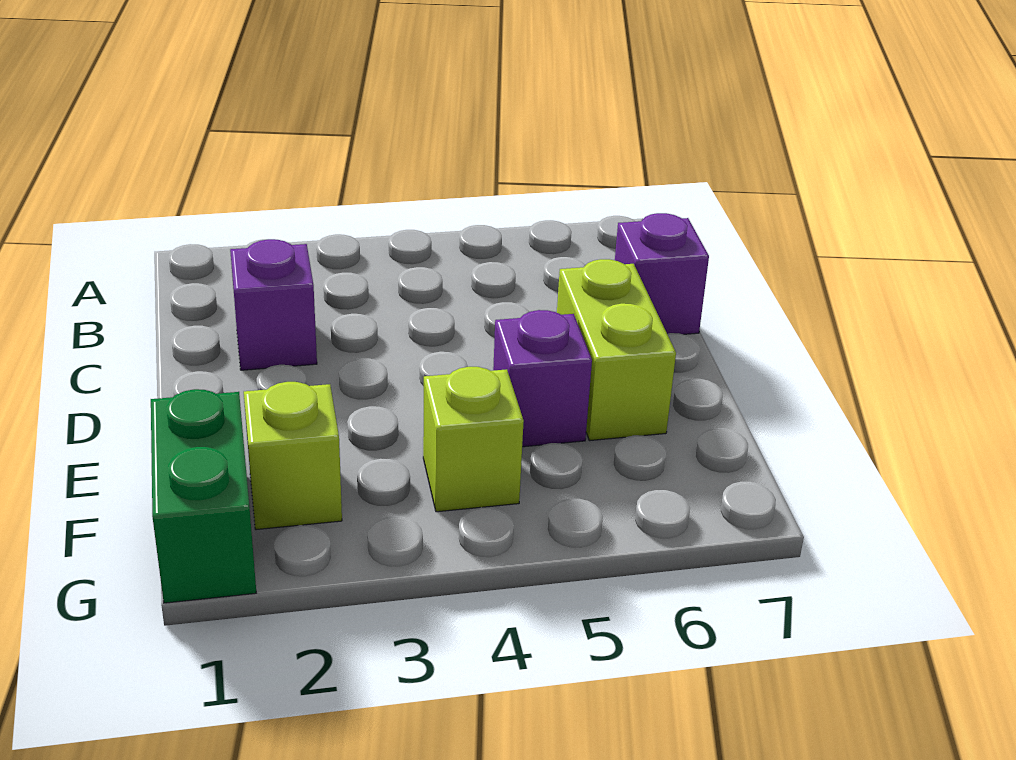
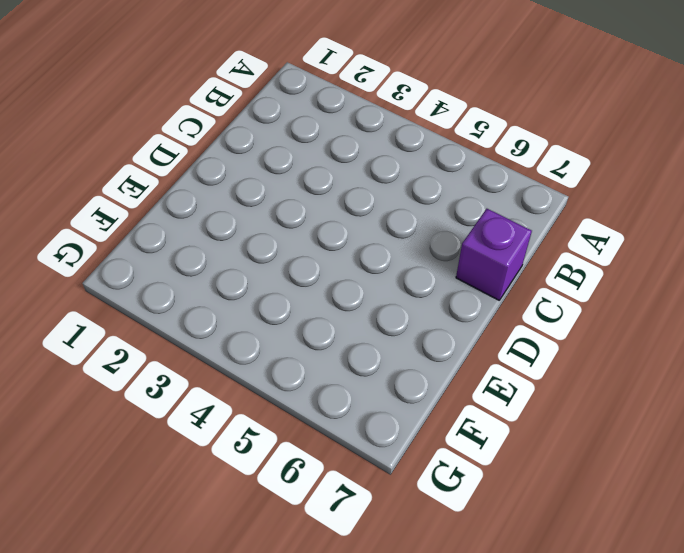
none -> purple 1x1 brick [230,239,317,370]
none -> lime 1x2 brick [557,259,676,441]

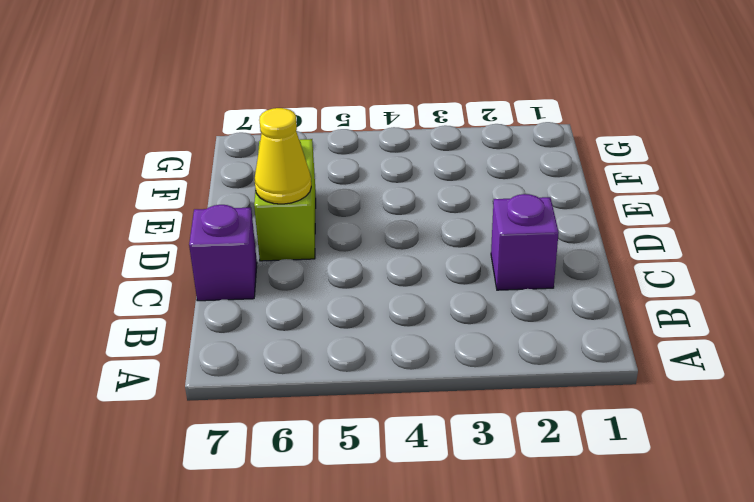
yellow 1x1 cone [255,108,311,204] -> none
none -> purple 1x1 brick [493,310,592,447]
none -> green 1x2 brick [151,389,256,603]

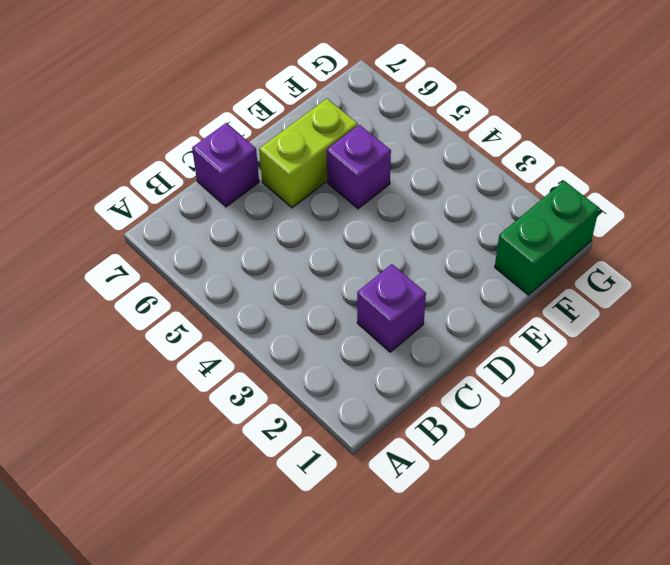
none -> lime 1x1 brick [244,382,342,530]
none -> lime 1x1 brick [423,367,524,512]

